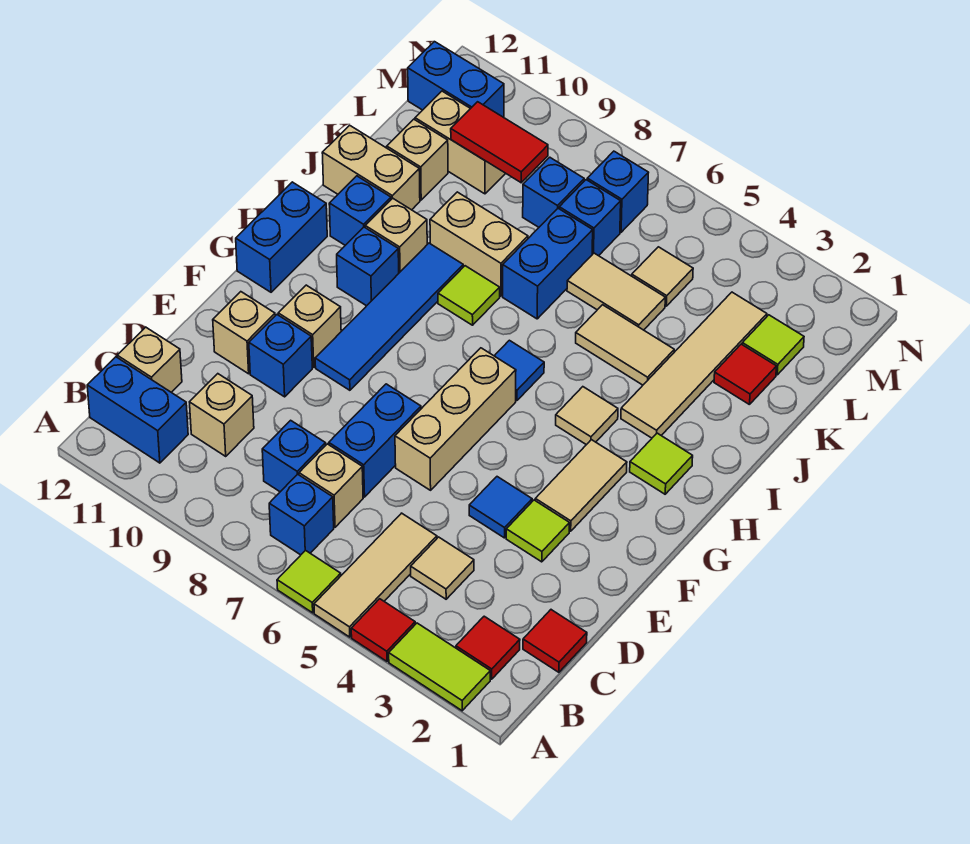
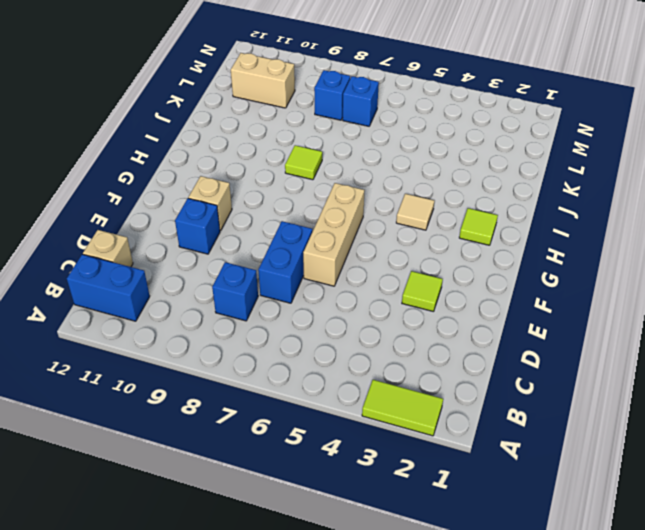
none -> red 1x1 tile [351,599,415,661]
none -> tan 1x3 tile [314,513,437,637]
none -> lime 1x1 tile [277,550,341,613]
none -> red 1x1 tile [456,616,520,679]

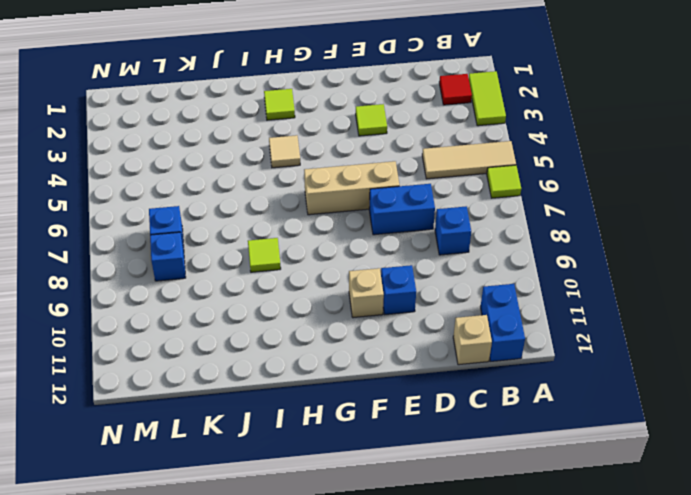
none -> red 1x1 tile [351,599,415,661]
none -> blue 1x1 brick [269,474,334,555]
none -> red 1x1 tile [523,610,587,672]
none -> tan 1x1 tile [411,537,474,599]

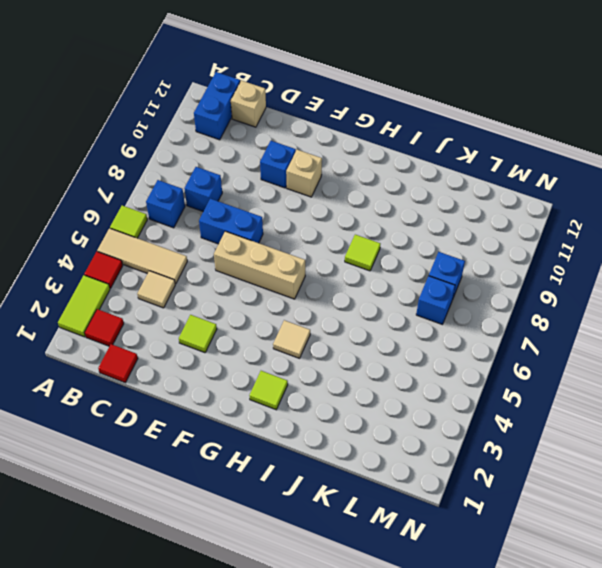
none -> tan 1x1 brick [299,444,363,527]
none -> tan 1x1 brick [190,374,254,456]
none -> blue 1x1 tile [469,477,532,538]
none -> tan 1x1 brick [213,292,275,374]

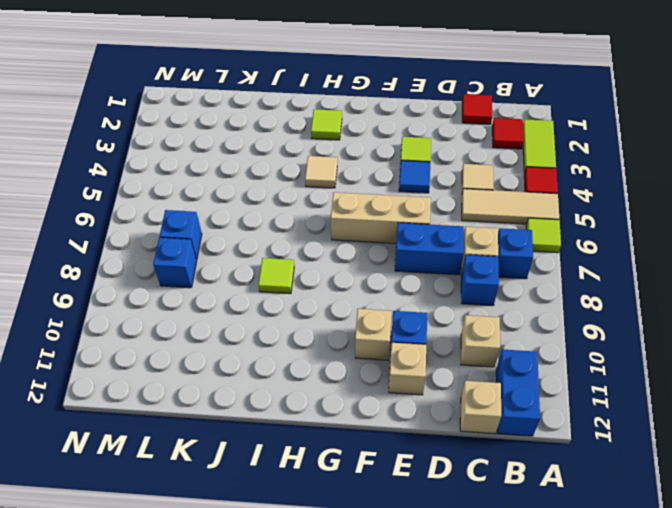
none -> tan 1x2 tile [535,440,627,531]
none -> blue 1x4 tile [315,243,463,390]
none -> blue 1x2 brick [236,182,327,292]
none -> blue 1x1 tile [495,340,544,401]

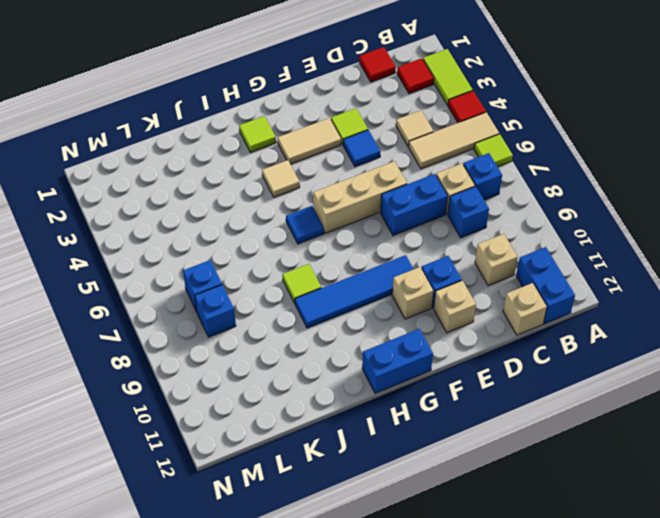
none -> blue 1x1 brick [337,227,399,306]
none -> tan 1x4 tile [621,292,767,438]
none -> tan 1x1 brick [365,198,427,273]
none -> blue 1x1 brick [329,176,391,245]

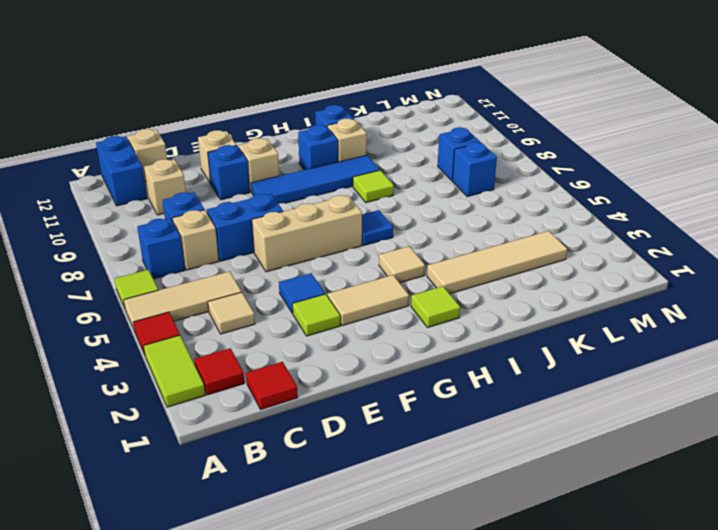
none -> blue 1x2 brick [236,182,327,292]
none -> tan 1x2 tile [576,305,674,385]
none -> blue 1x2 brick [503,208,593,319]
none -> tan 1x2 brick [430,192,528,296]

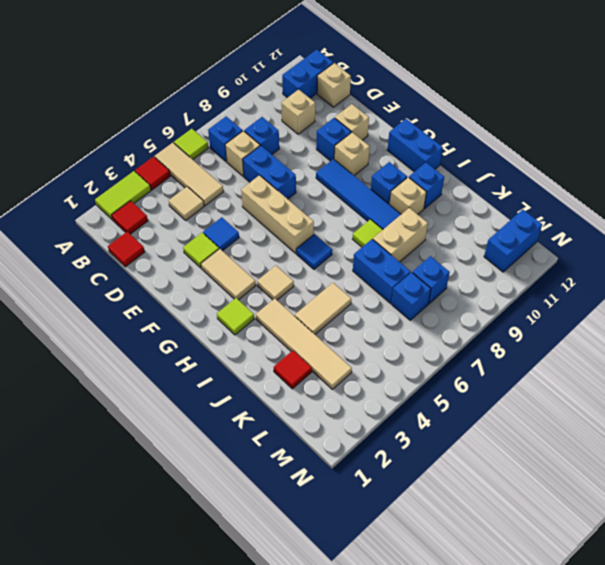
none -> tan 1x2 brick [322,125,420,210]
none -> tan 1x2 tile [567,253,665,330]
none -> tan 1x1 brick [387,119,448,200]
none -> lime 1x1 tile [742,315,804,375]

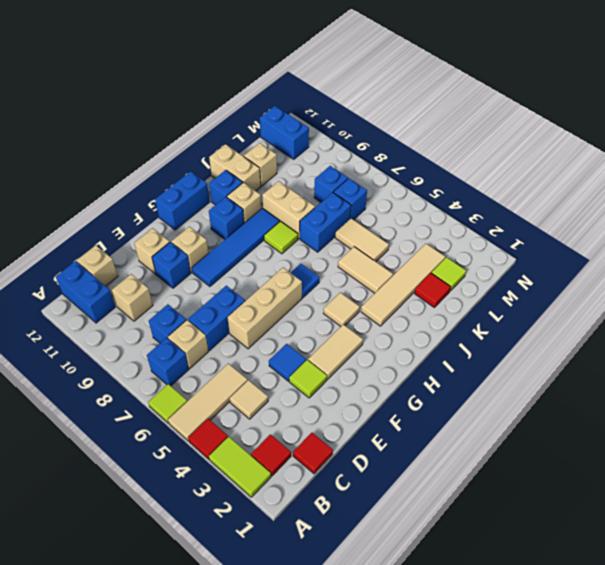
none -> lime 1x1 tile [630,433,693,494]
none -> tan 1x1 tile [632,247,693,306]
none -> tan 1x2 brick [415,91,506,194]
none -> blue 1x1 brick [587,151,648,232]

